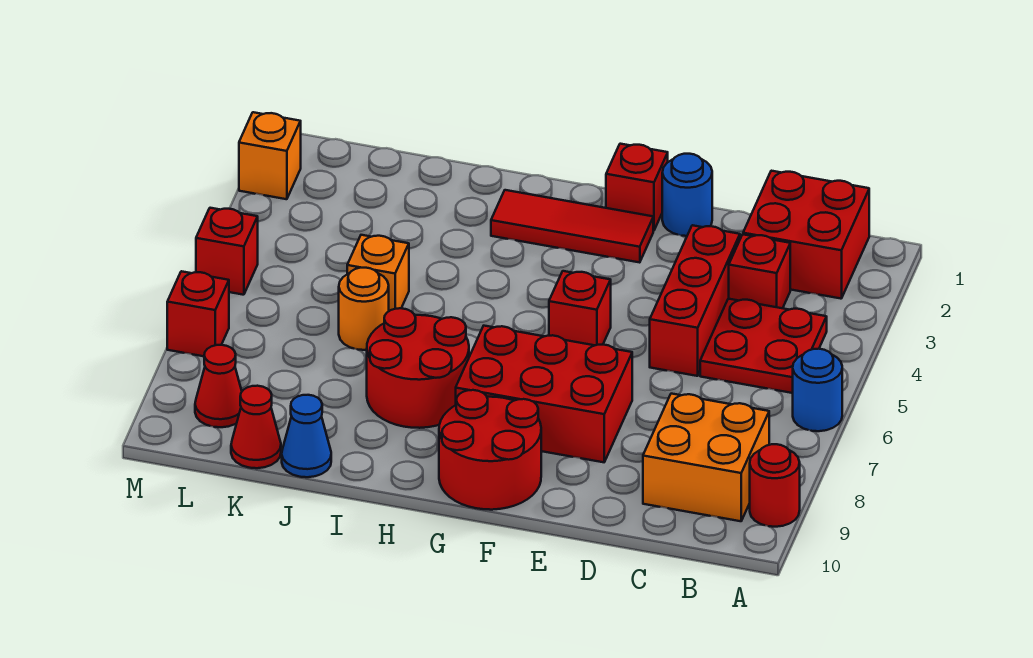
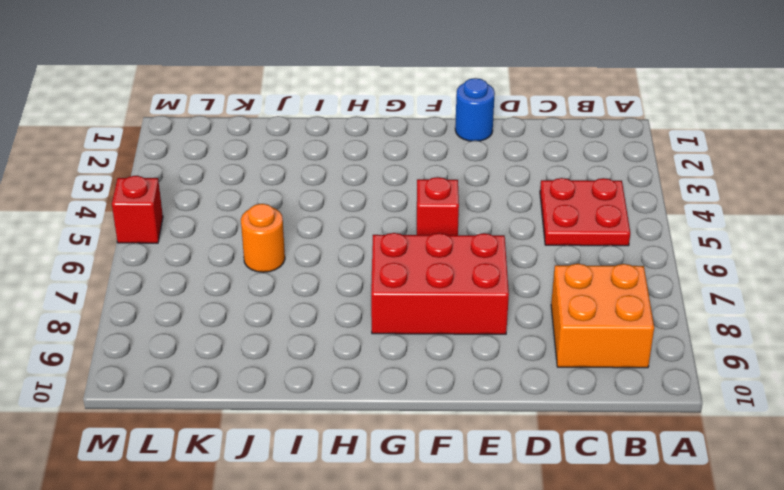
none -> blue 1x1 round brick [793,349,842,431]
none -> red 1x1 round brick [750,444,800,527]
none -> red 2x2 brick [743,171,869,299]

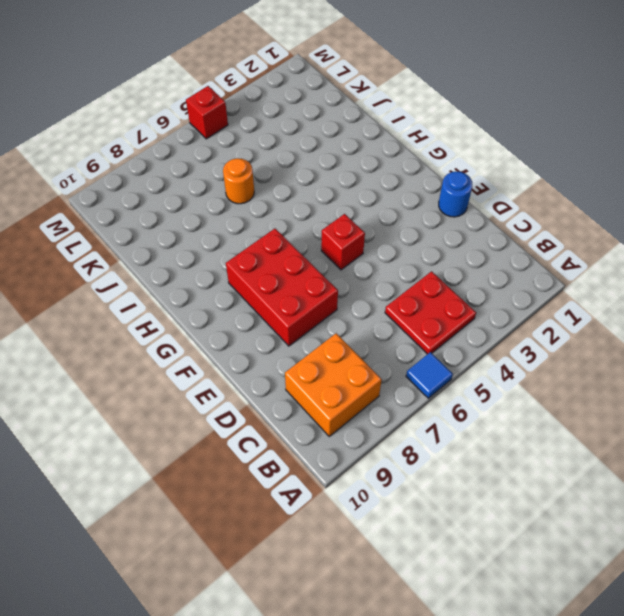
blue 1x1 tile [406,352,453,398] -> blue 1x1 round brick [793,349,842,431]
none -> red 1x1 round brick [750,444,800,527]
none -> red 2x2 brick [743,171,869,299]
none -> red 1x1 brick [729,235,790,308]

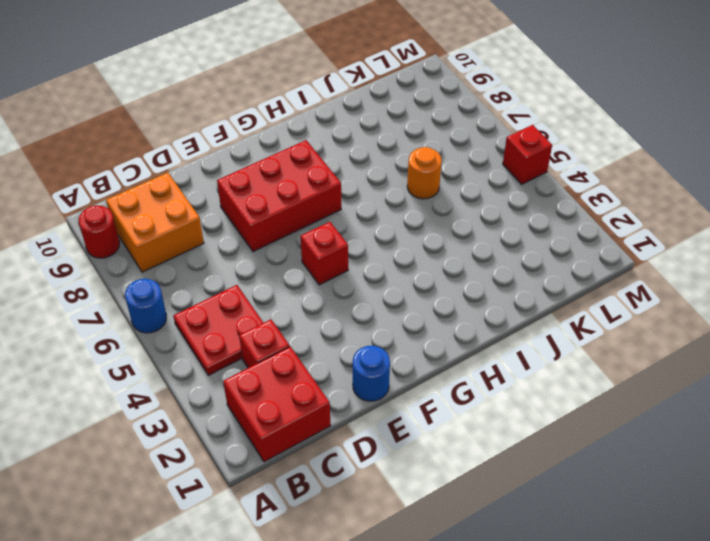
none -> red 1x3 brick [650,225,740,376]
none -> red 1x1 brick [606,144,668,231]
none -> red 1x3 tile [491,190,653,263]

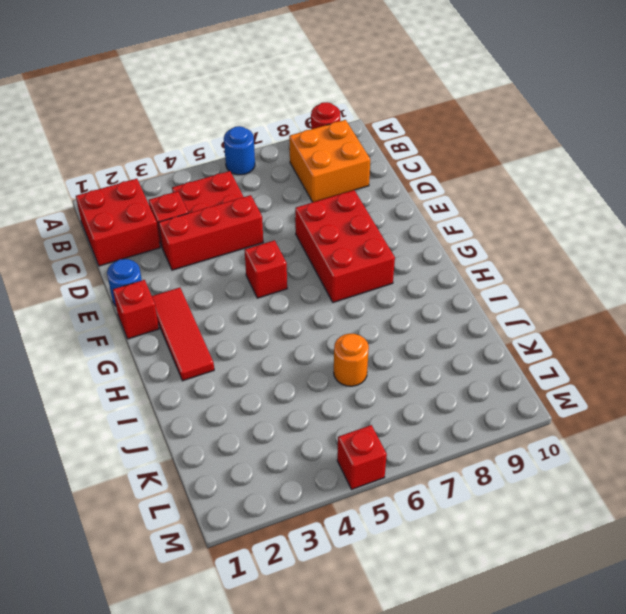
none -> red 2x2 round brick [439,390,541,510]
none -> red 2x2 round brick [367,308,469,428]
none -> orange 1x1 brick [347,235,409,311]

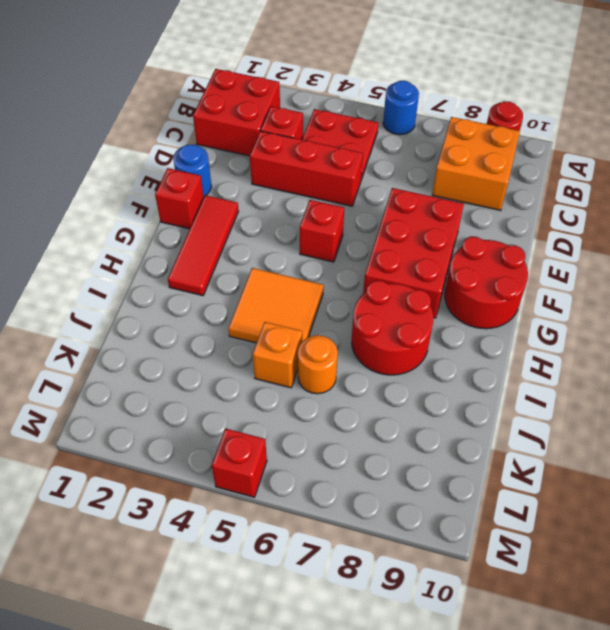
orange 2x2 tile [228,268,324,343] -> none
none -> blue 1x1 cone [282,395,331,477]
none -> red 1x1 cone [231,386,281,468]
none -> red 1x1 cone [195,345,242,427]

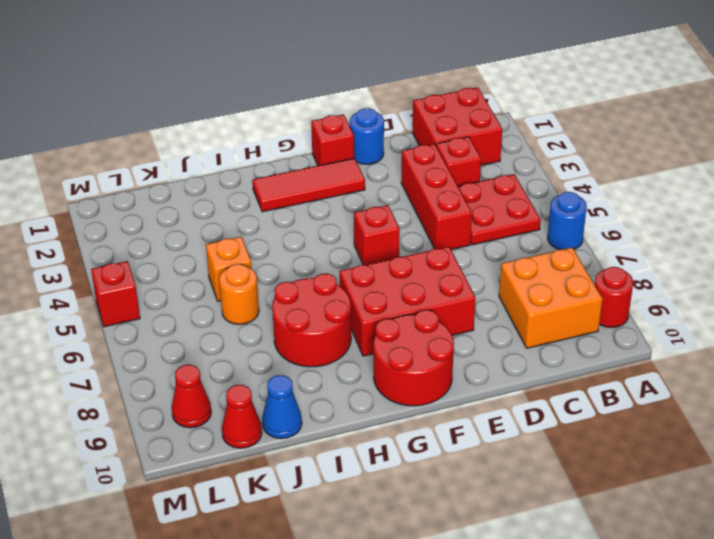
none -> orange 1x1 brick [239,112,301,199]
none -> red 1x1 brick [167,271,229,356]

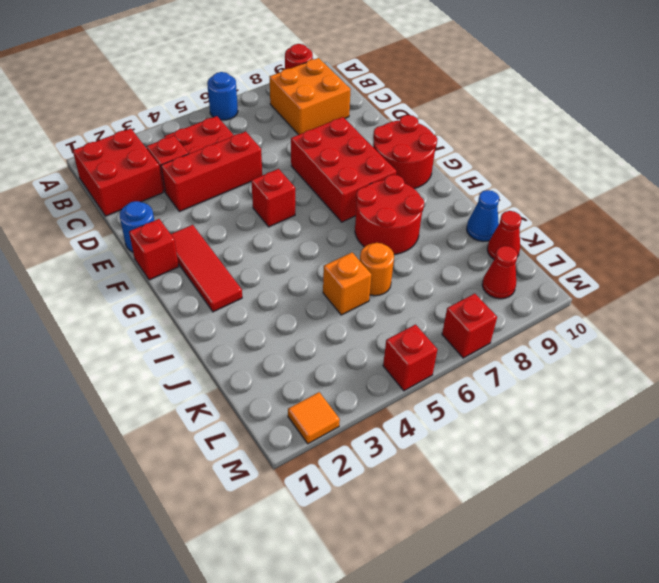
orange 1x1 tile [288,392,340,444] -> orange 1x1 brick [239,112,301,199]

